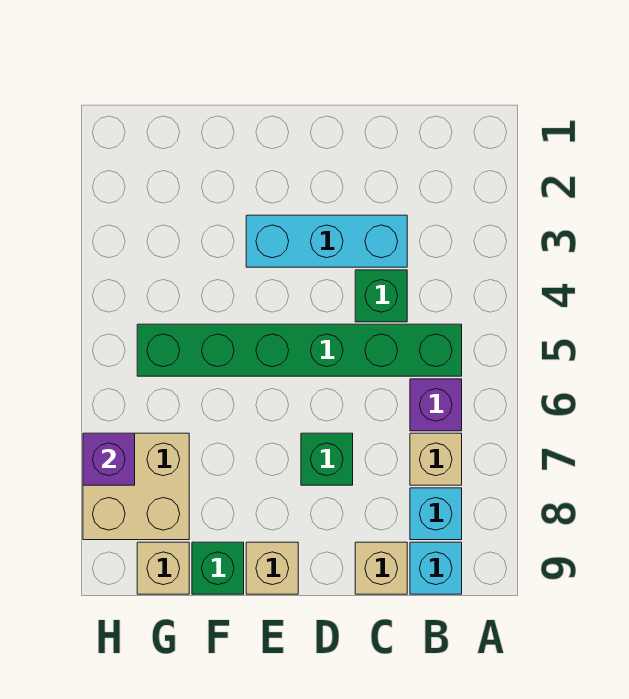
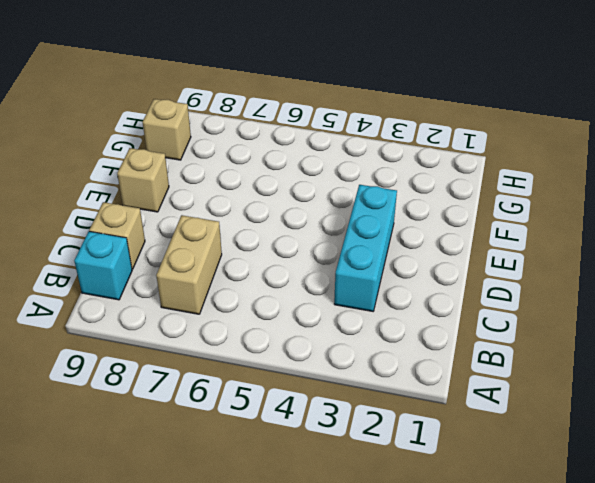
tan 1x2 brick [156,215,222,314] -> tan 1x1 brick [410,433,462,485]
none -> green 1x6 brick [137,324,462,376]
none -> purple 1x1 brick [410,379,462,431]
none -> cyan 1x1 brick [410,488,462,540]

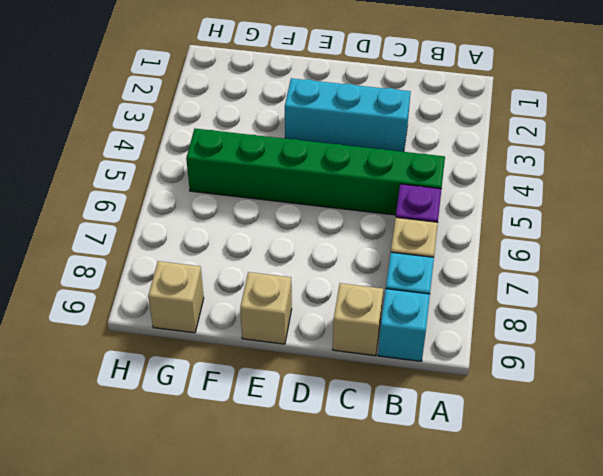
none -> green 1x1 brick [355,270,407,322]
none -> green 1x1 brick [301,433,353,485]
none -> green 1x1 brick [192,542,244,594]

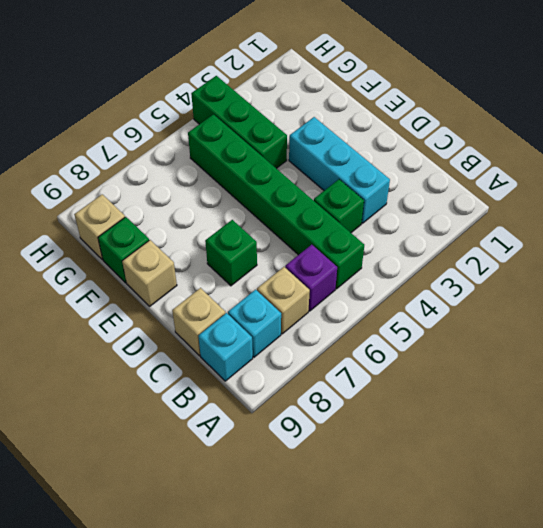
green 1x3 brick [191,76,287,168] -> none
none -> tan 2x2 brick [83,433,189,540]
none -> purple 1x1 brick [83,433,135,485]

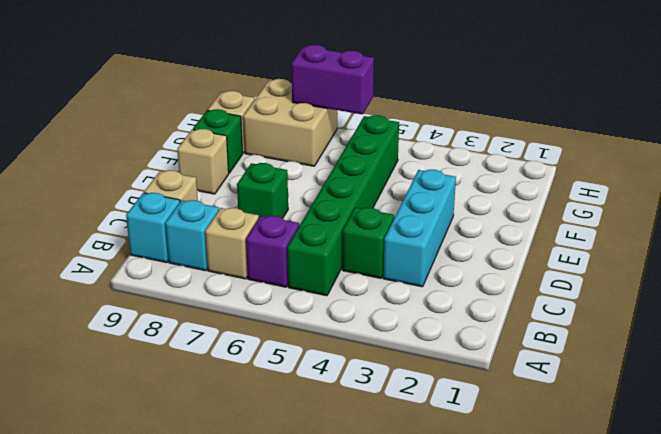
purple 1x2 brick [291,45,374,114] -> purple 1x1 brick [83,433,135,485]

